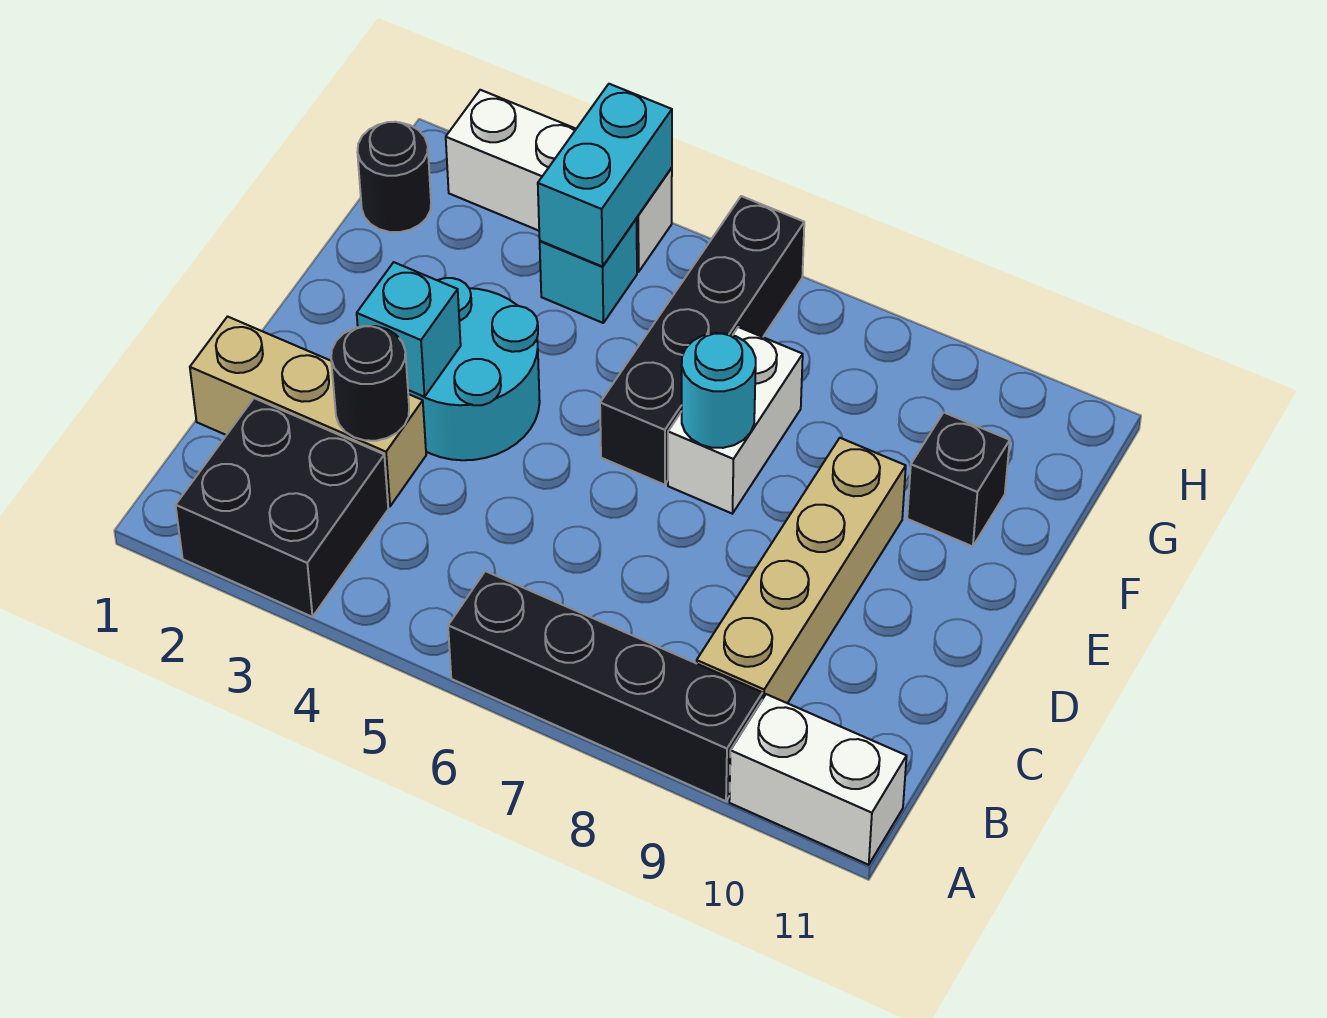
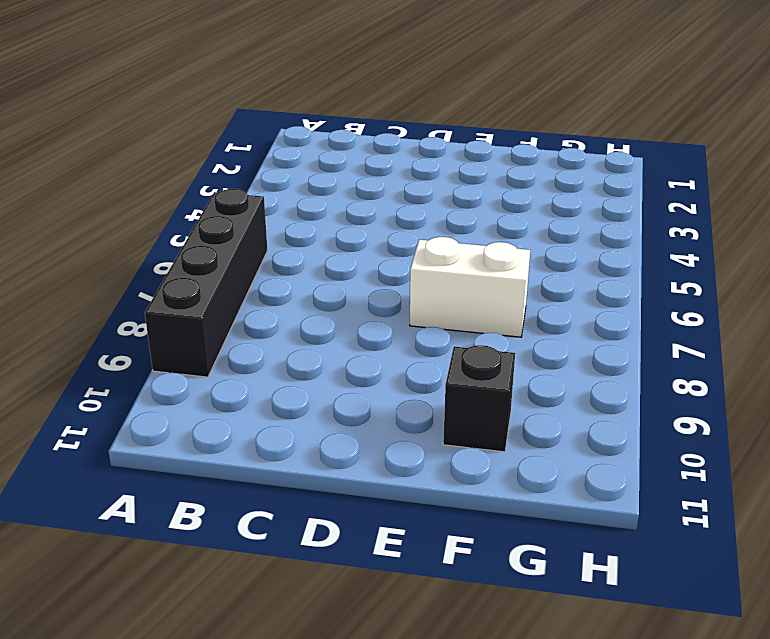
none -> black 2x2 brick [176,398,388,617]
none -> white 1x2 brick [729,694,907,865]
none -> tan 1x4 brick [697,438,906,703]

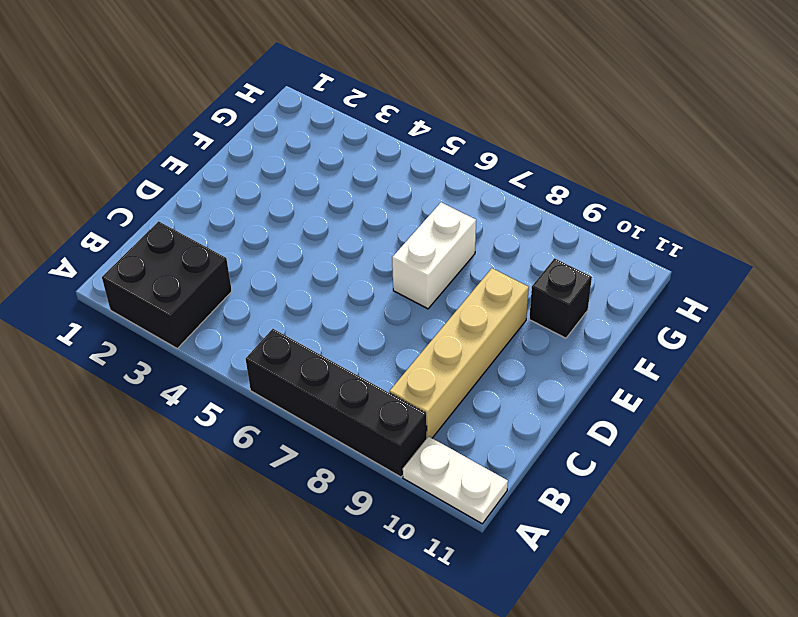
white 1x2 plate [403,436,508,524] -> white 1x2 brick [729,694,907,865]
none -> tan 1x3 brick [190,317,426,506]
none -> cyan 2x2 round brick [408,278,540,460]
none -> black 1x4 brick [600,196,804,485]

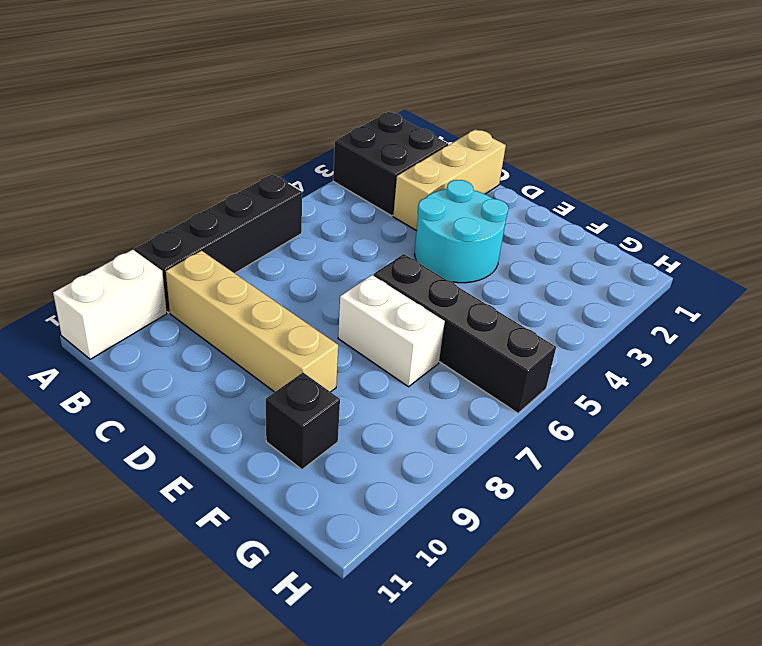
none -> black 1x1 round brick [357,122,431,232]
none -> cyan 1x1 brick [540,219,637,323]
none -> white 1x3 brick [446,90,672,272]

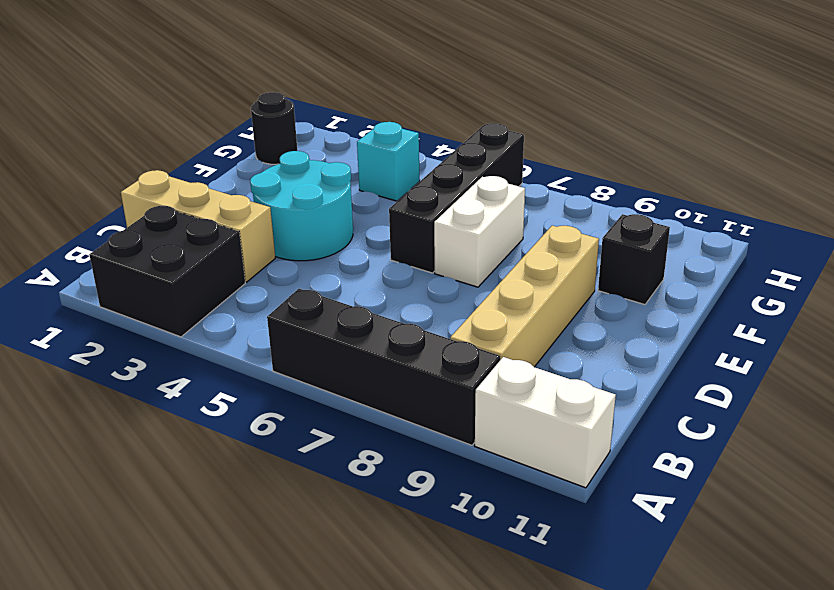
none -> white 1x3 brick [446,90,672,272]
none -> black 1x1 round brick [331,326,409,441]
none -> cyan 1x1 brick [357,262,461,397]

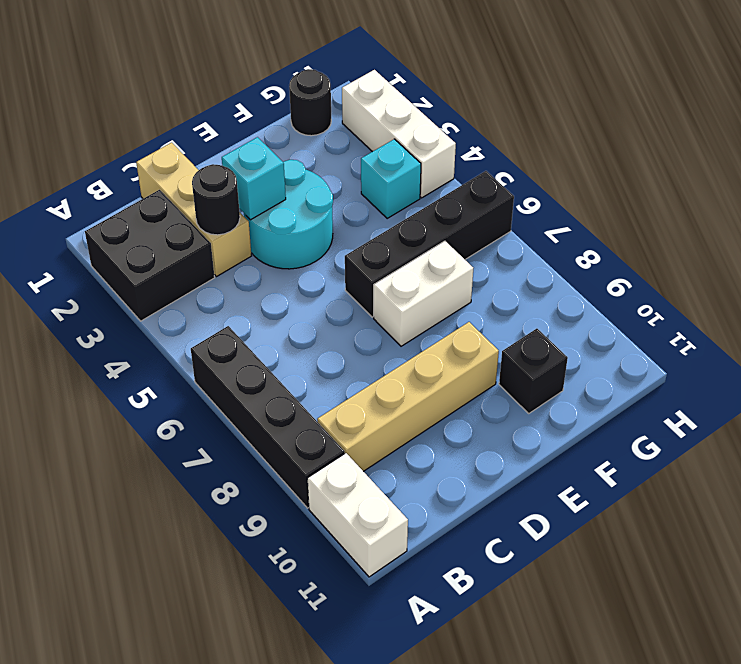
none -> cyan 1x1 round brick [682,333,756,448]
none -> cyan 1x2 brick [538,84,672,267]

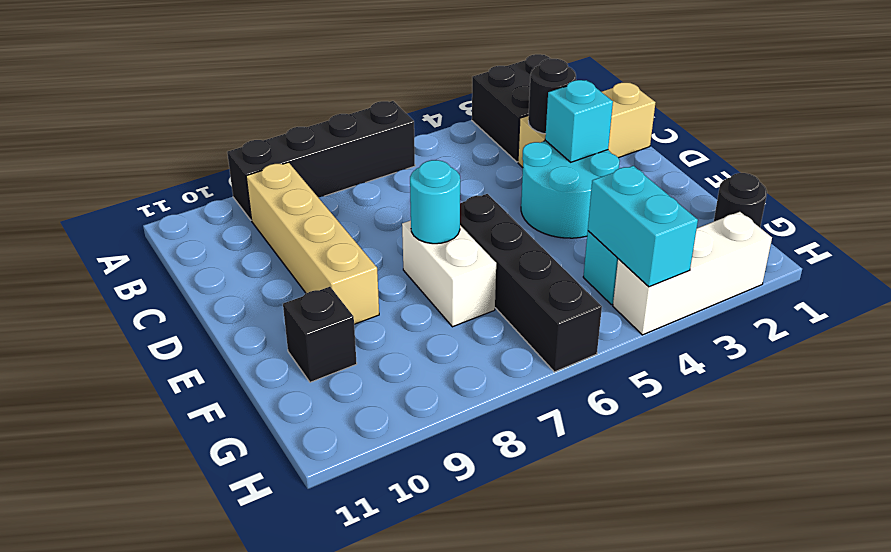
none -> white 1x2 brick [729,694,907,865]

